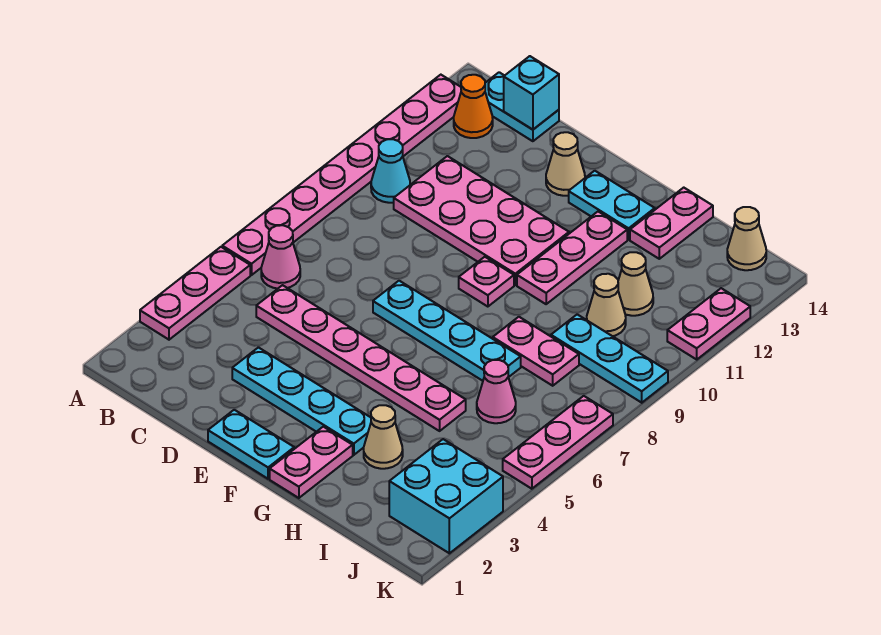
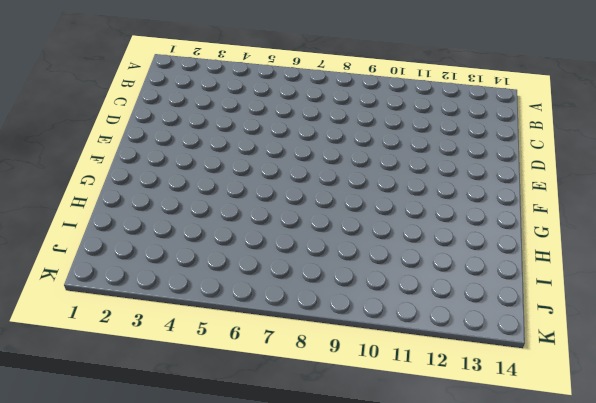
none -> pink 1x3 plate [140,247,250,340]
none -> pink 1x8 plate [222,75,461,275]
none -> pink 1x1 cone [261,225,300,289]

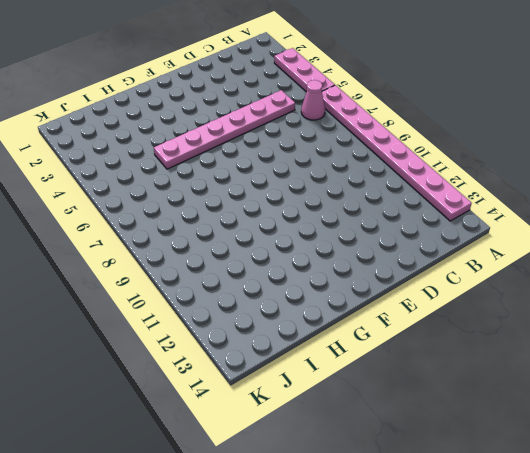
none -> cyan 1x1 cone [371,139,410,203]
none -> orange 1x1 cone [454,75,493,138]
none -> cyan 1x2 plate [485,72,559,141]

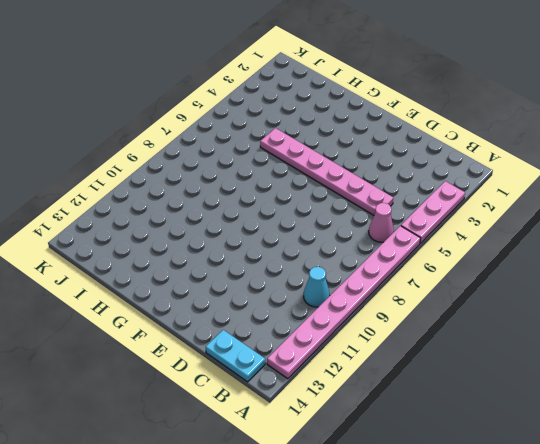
none -> orange 1x1 cone [454,75,493,138]
none -> pink 2x4 plate [394,156,569,285]
none -> cyan 1x4 plate [232,347,371,455]

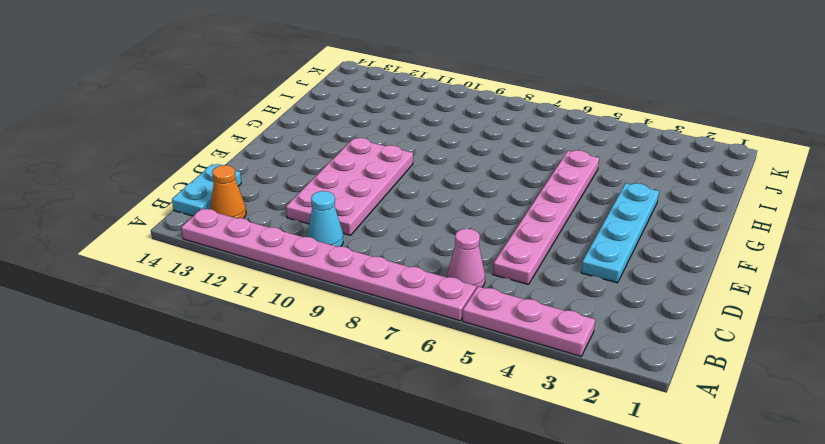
none -> cyan 1x2 plate [208,410,294,479]
none -> cyan 1x4 plate [373,281,521,381]
none -> tan 1x1 cone [546,132,585,196]

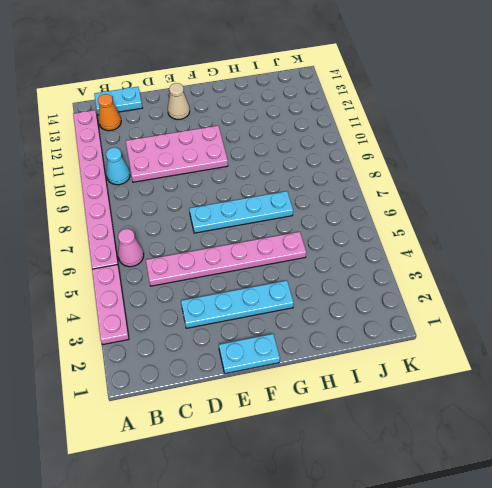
none -> pink 1x1 plate [459,257,514,307]
none -> cyan 1x2 plate [569,171,655,240]
none -> pink 1x2 plate [270,427,353,498]

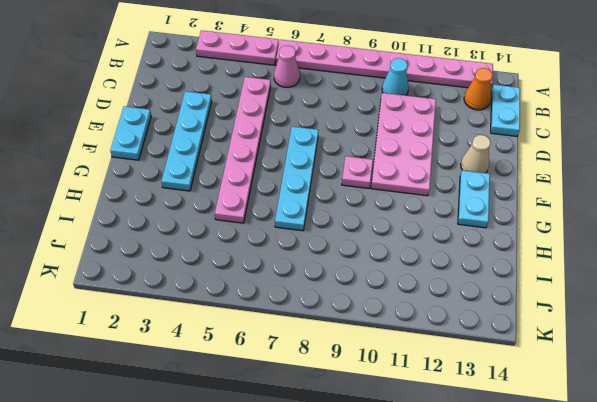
none -> pink 1x2 plate [270,427,353,498]
none -> pink 1x3 plate [517,212,627,304]
none -> tan 1x1 cone [364,405,403,469]

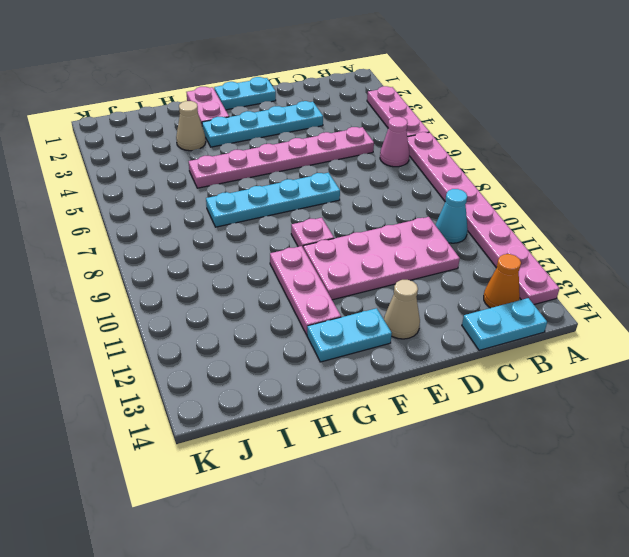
none -> pink 1x2 plate [493,317,579,386]
none -> pink 1x2 plate [630,188,713,259]
none -> pink 1x1 cone [477,360,516,423]

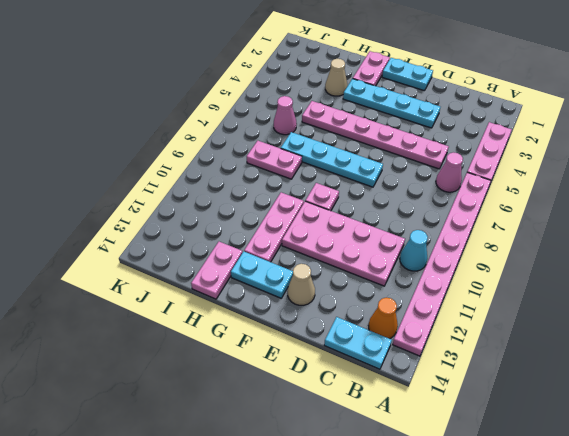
none -> cyan 1x3 plate [551,314,668,403]
none -> tan 1x1 cone [587,274,626,336]
none -> tan 1x1 cone [618,252,653,316]

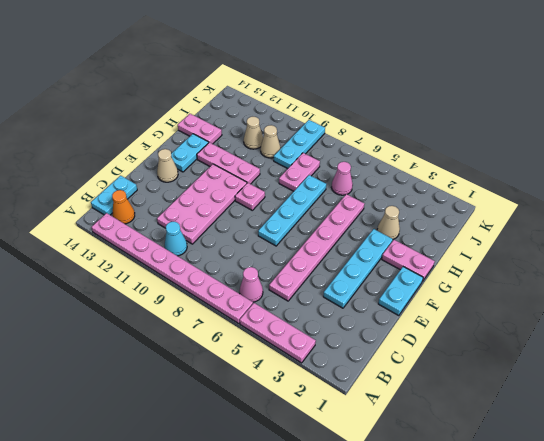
none -> cyan 2x2 brick [389,439,503,553]
none -> tan 1x1 cone [727,207,766,270]
none -> pink 1x3 plate [503,396,613,489]

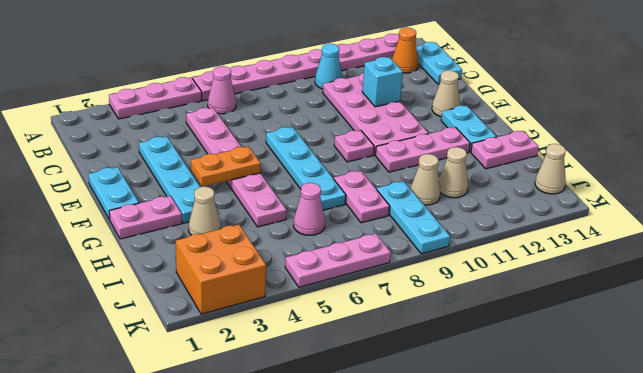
cyan 1x1 brick [362,57,403,107] -> cyan 1x1 brick moved to [504,56,559,130]
orange 1x2 plate [191,147,261,187] -> none
orange 2x2 brick [176,225,266,314] -> cyan 2x2 brick [389,439,503,553]
none -> pink 1x2 plate [667,288,750,359]

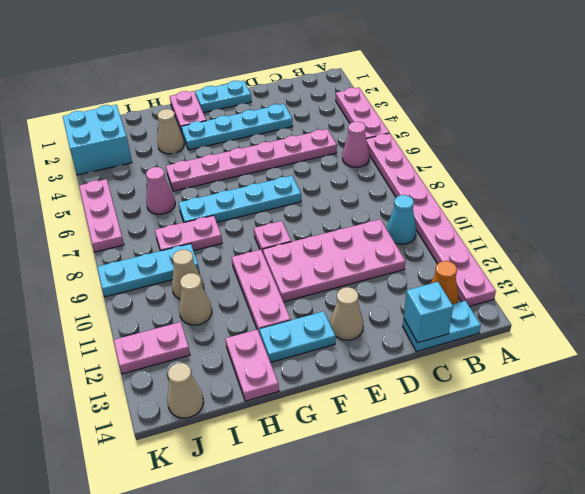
pink 1x2 plate [114,322,190,374] -> pink 1x2 plate turned to [667,288,750,359]

